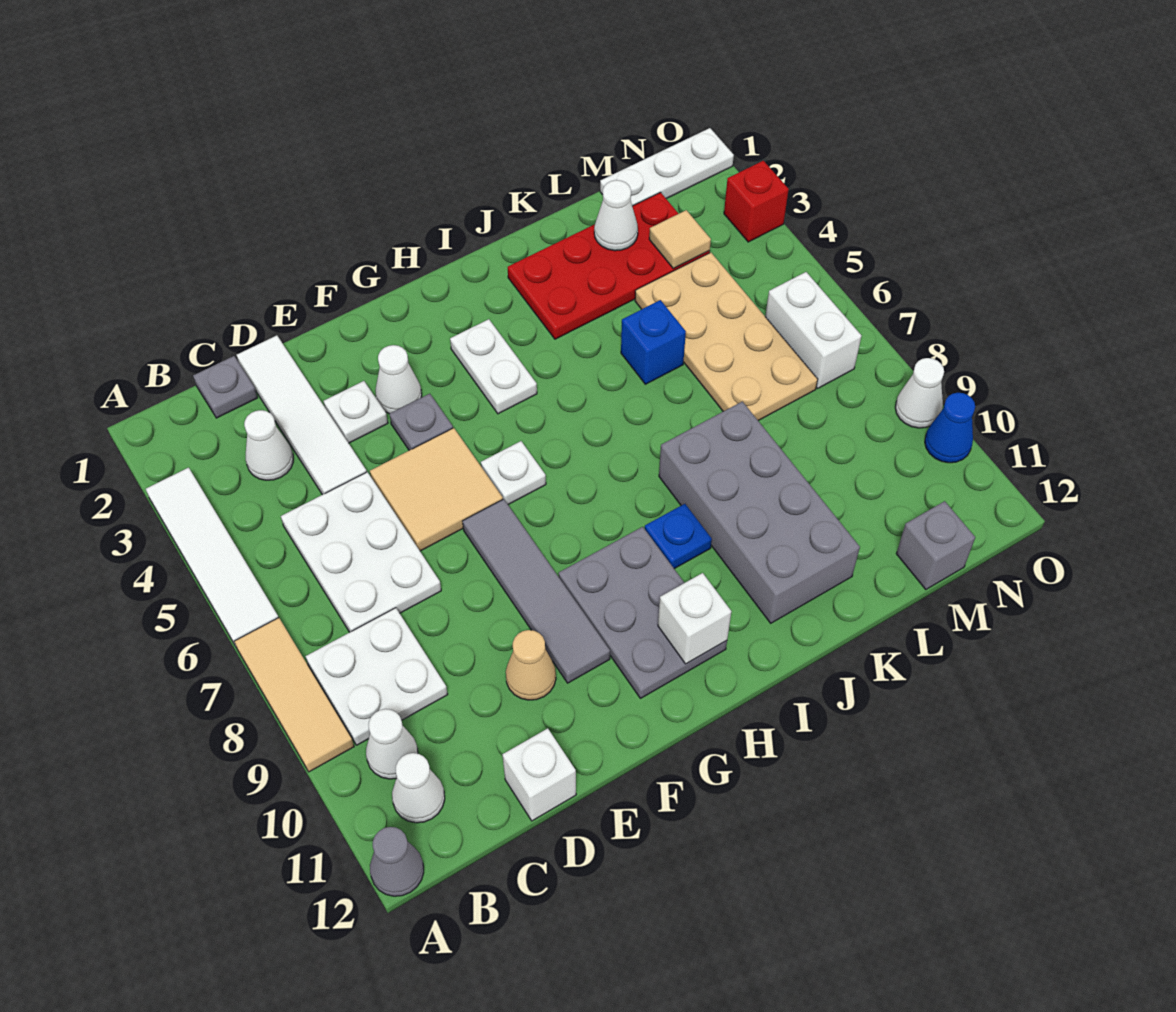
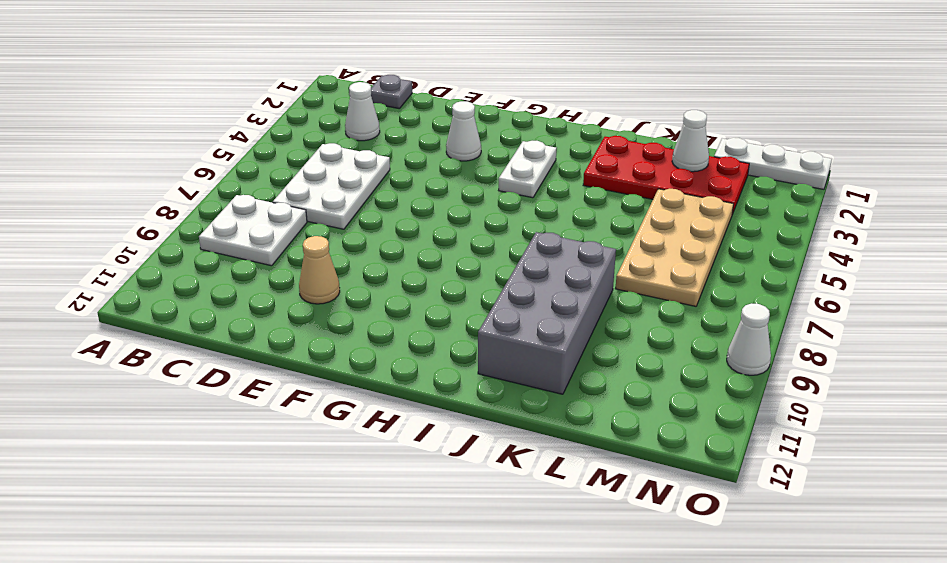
none -> white 1x4 tile [146,468,279,648]
none -> tan 1x3 tile [234,618,354,772]
none -> grey 1x1 cone [370,827,424,896]
none -> white 1x1 cone [366,709,418,779]

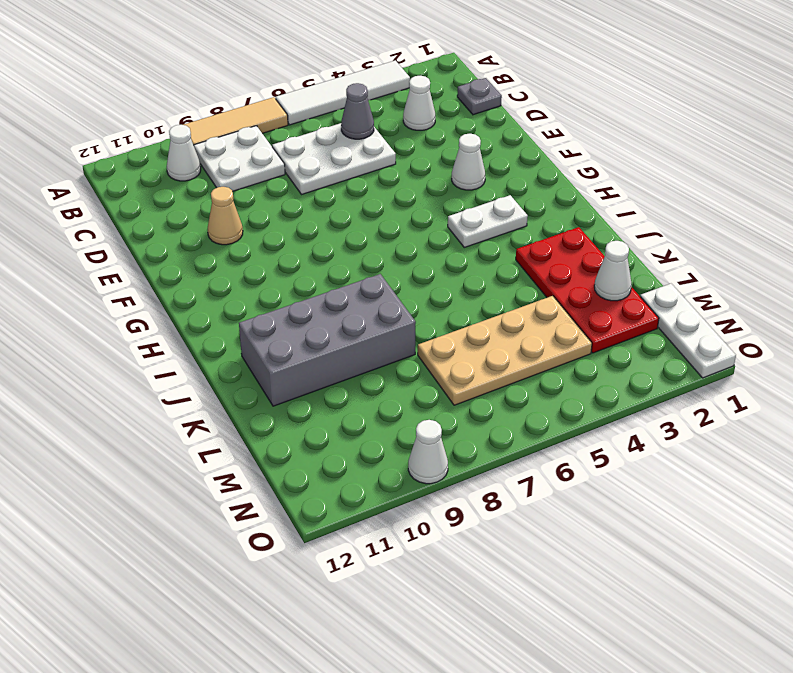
grey 1x1 cone [341,83,374,139] -> grey 1x1 cone moved to [370,827,424,896]
none -> white 1x1 cone [392,753,445,823]
none -> white 1x4 tile [237,335,367,495]
none -> white 1x1 brick [503,728,576,821]
none -> white 1x1 plate [324,381,388,443]

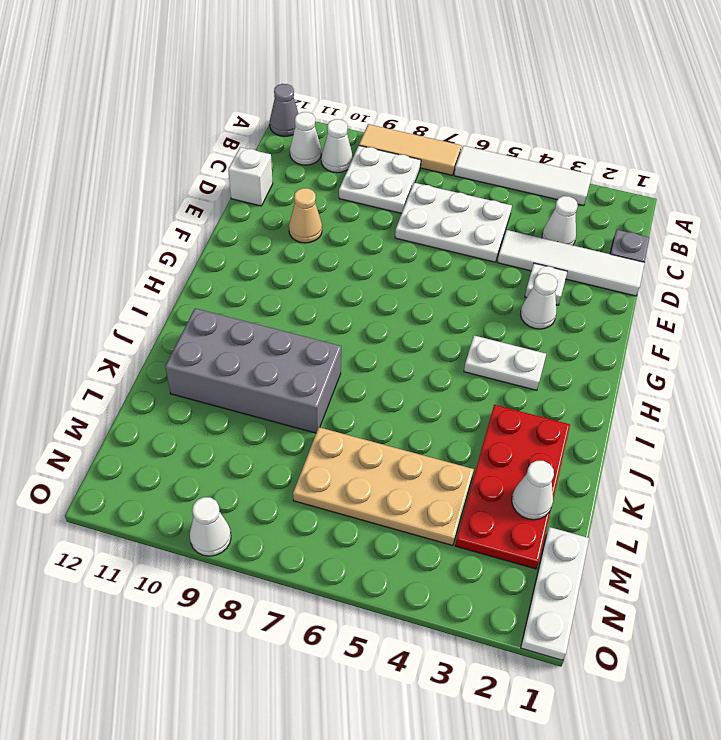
none -> tan 2x2 tile [370,428,503,551]
none -> grey 1x1 plate [389,394,453,450]
none -> grey 1x4 tile [463,499,610,683]
none -> white 1x1 plate [481,441,546,504]

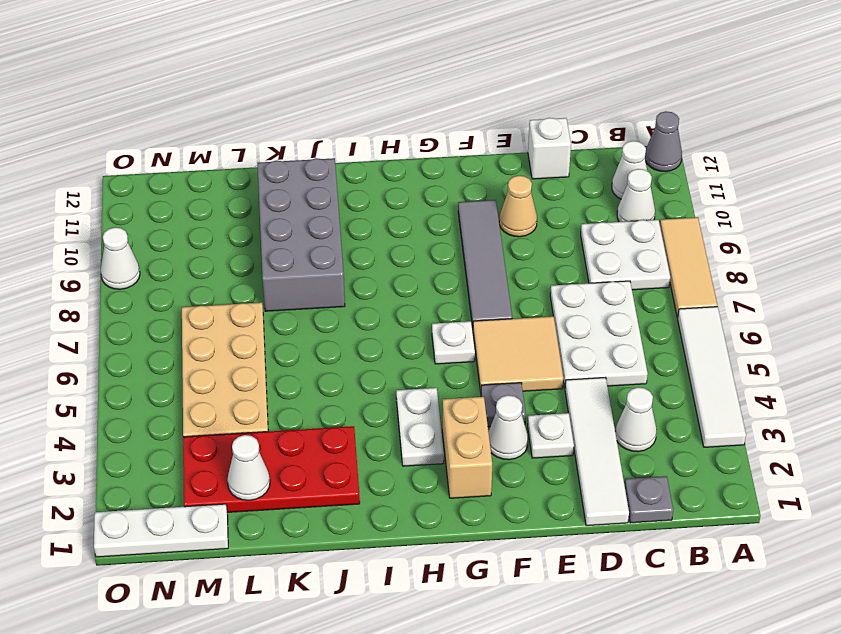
tan 1x2 brick [442,397,492,498] -> none
none -> grey 2x3 plate [558,527,727,698]
none -> blue 1x1 plate [645,504,712,569]
none -> blue 1x1 brick [621,300,686,384]
none -> grey 1x1 brick [896,501,975,589]

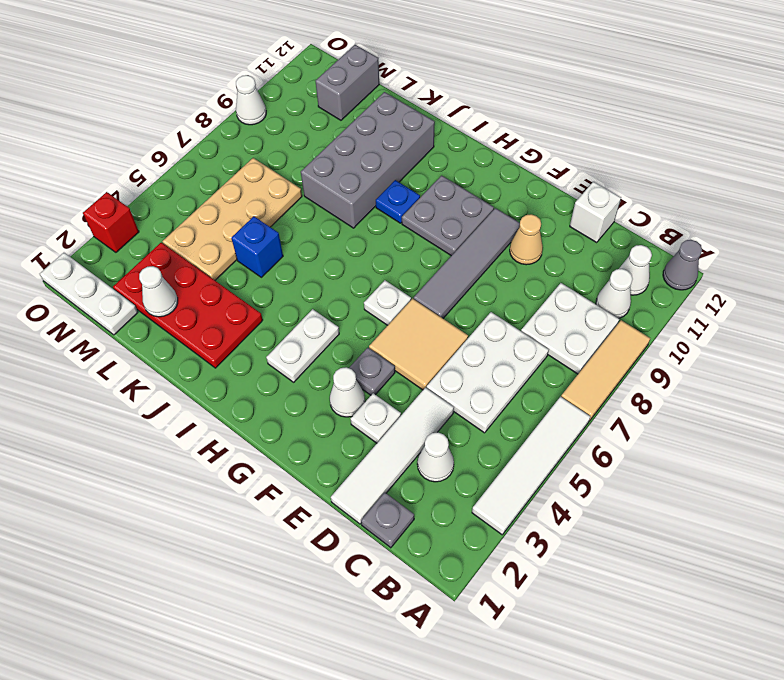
grey 2x2 plate [402,175,494,256] -> grey 2x3 plate [558,527,727,698]
grey 1x2 brick [315,45,379,120] -> grey 1x1 brick [896,501,975,589]
none -> white 1x2 brick [765,272,861,388]
none -> blue 1x1 cone [925,393,975,463]
none -> white 1x1 brick [658,573,731,664]
none -> tan 1x1 tile [649,210,711,269]

